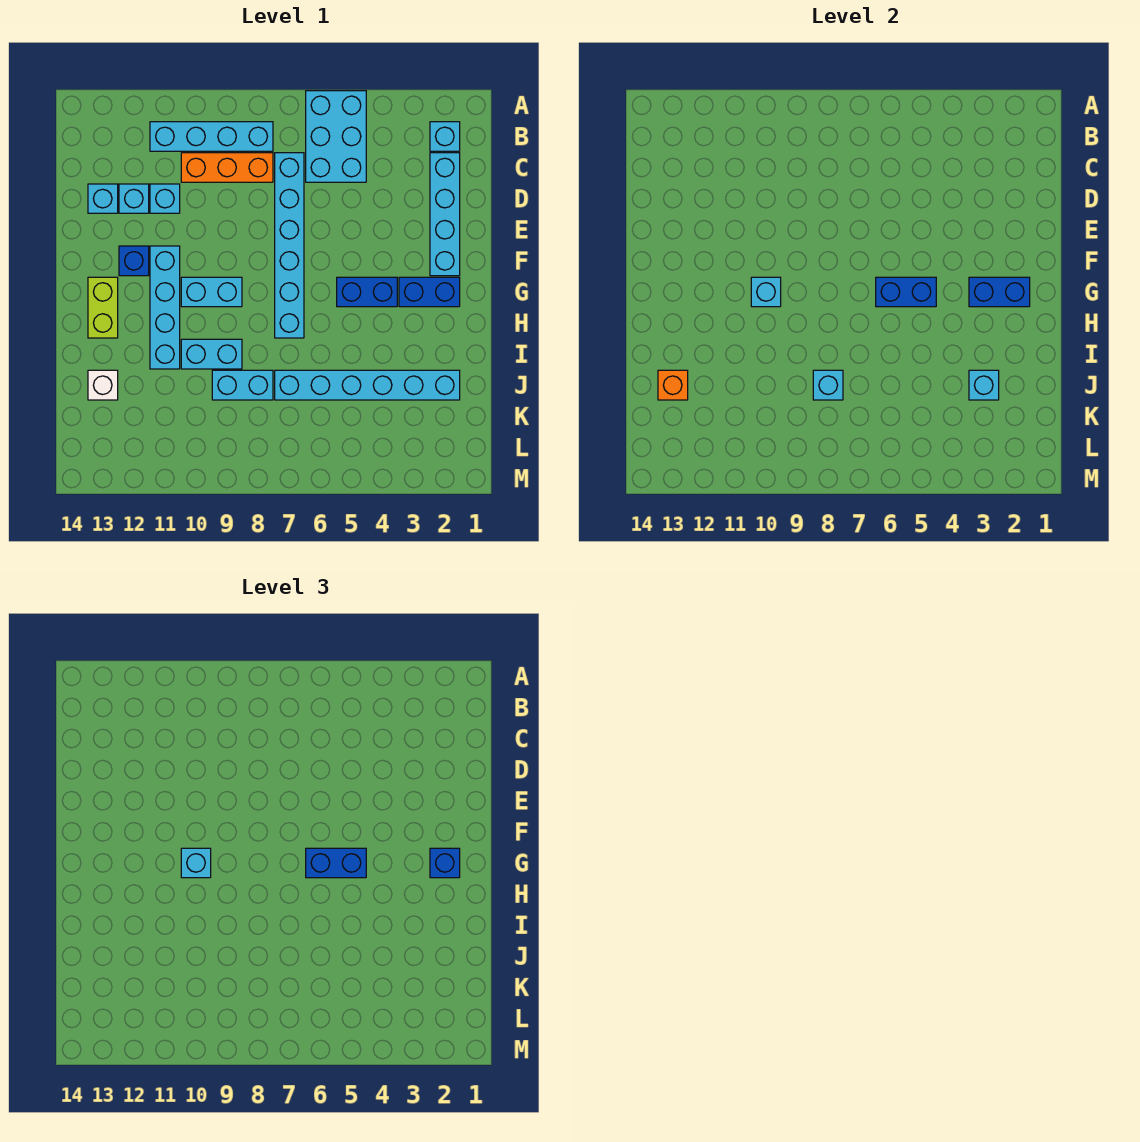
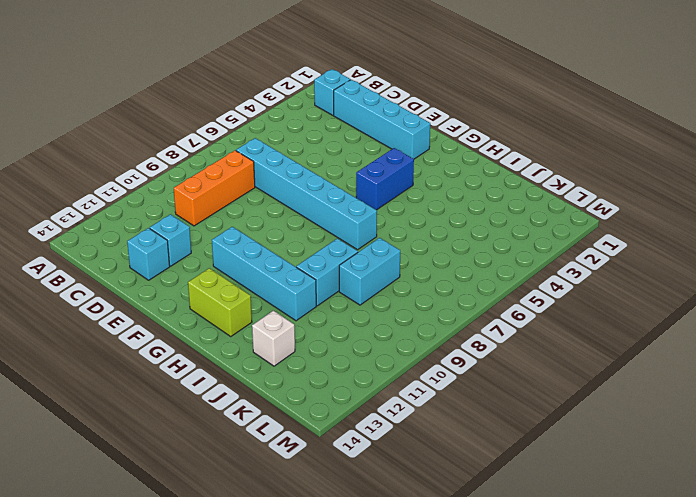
none -> cyan 2x3 brick [306,91,366,182]
none -> cyan 1x4 brick [150,122,273,151]
none -> cyan 1x1 brick [150,184,180,213]

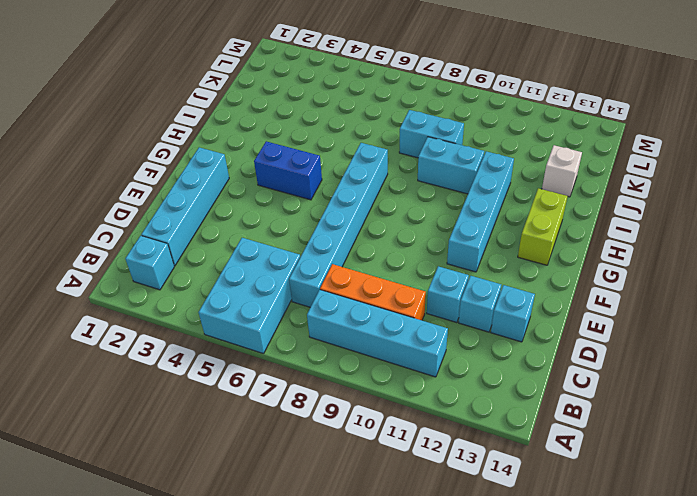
none -> blue 1x1 brick [119,246,149,276]
none -> blue 1x2 brick [399,277,460,307]
none -> cyan 1x2 brick [181,277,242,307]

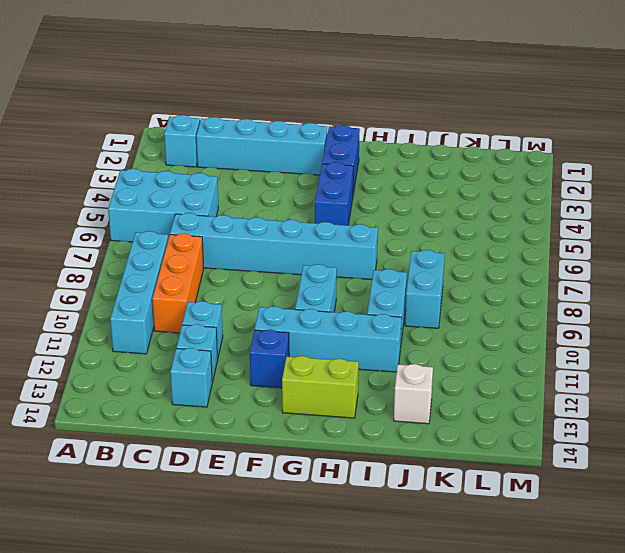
none -> cyan 1x6 brick [275,370,460,400]
none -> blue 1x2 brick [969,277,1030,307]
none -> blue 1x2 brick [876,277,936,307]

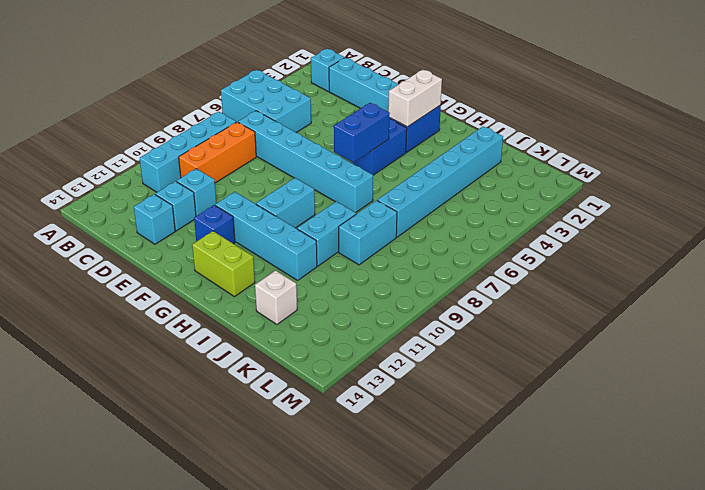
white 1x2 brick [388,69,442,127] -> blue 1x2 brick [969,277,1030,307]
none -> cyan 1x1 brick [751,277,781,307]
none -> cyan 1x1 brick [969,370,999,400]
none -> cyan 1x1 brick [813,370,843,400]

